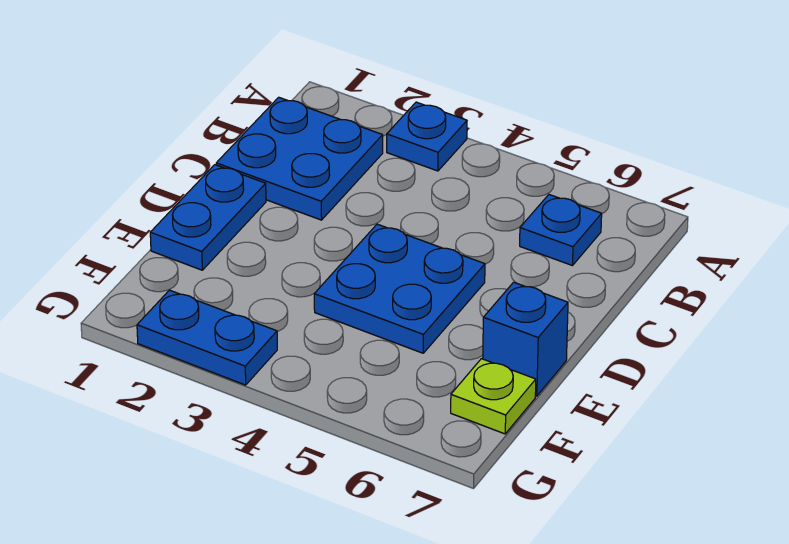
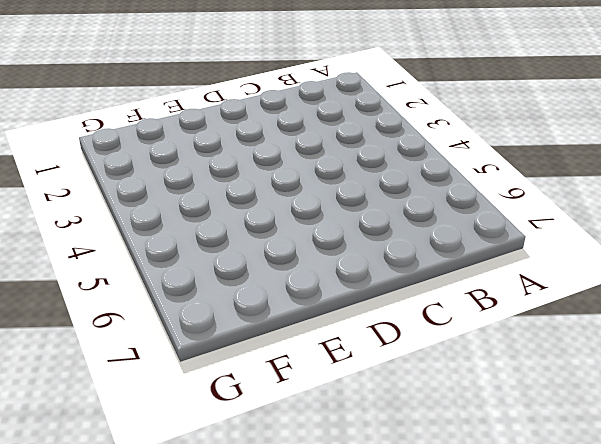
none -> blue 1x1 plate [387,102,467,171]
none -> blue 2x2 plate [216,97,383,220]

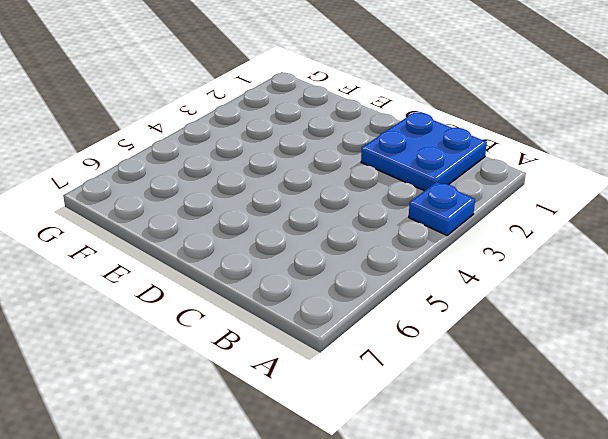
none -> blue 1x1 plate [520,195,602,266]
none -> blue 1x2 plate [150,165,266,270]

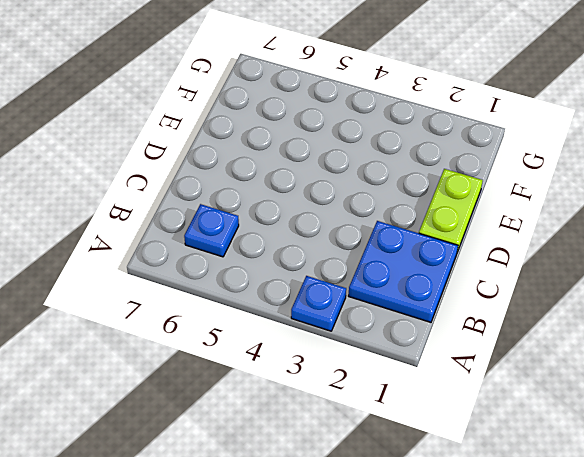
lime 1x2 plate [419,169,483,252] -> blue 1x2 plate [150,165,266,270]
none -> blue 2x2 plate [314,224,485,353]
none -> blue 1x1 brick [483,282,568,396]

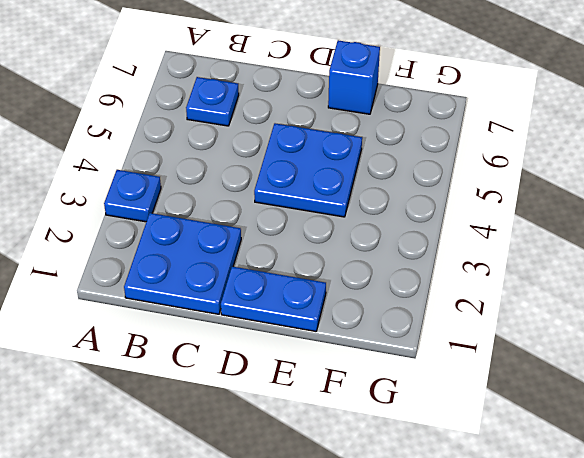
none -> lime 1x1 plate [451,359,536,434]
none -> blue 1x2 plate [137,290,277,385]

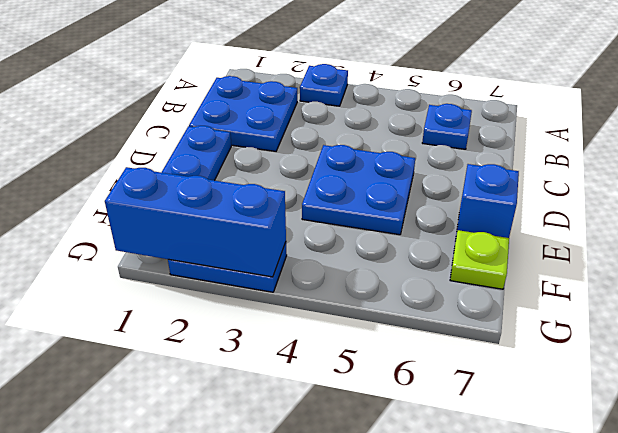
blue 1x3 brick [105,167,286,277] -> none

